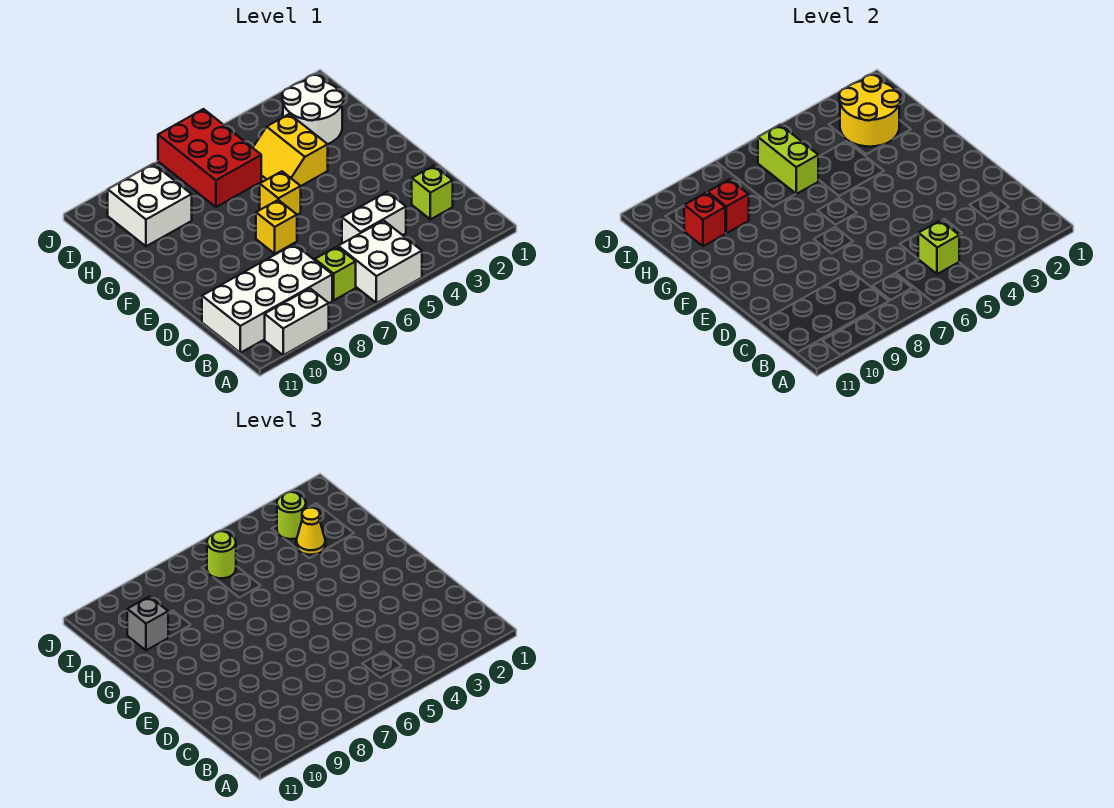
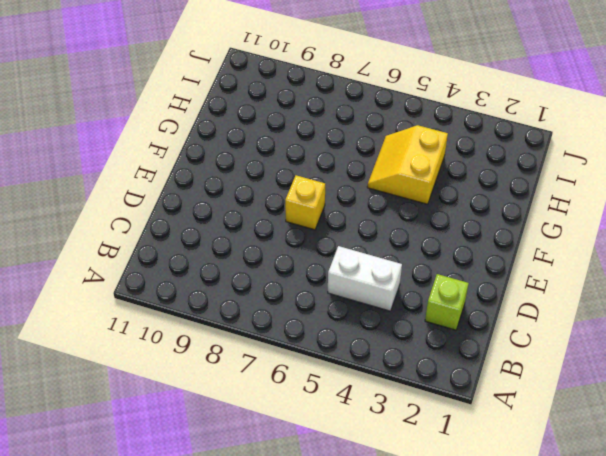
none -> white 2x2 brick [338,220,422,303]
none -> white 1x2 brick [265,289,329,355]
none -> lime 1x1 brick [315,247,356,300]

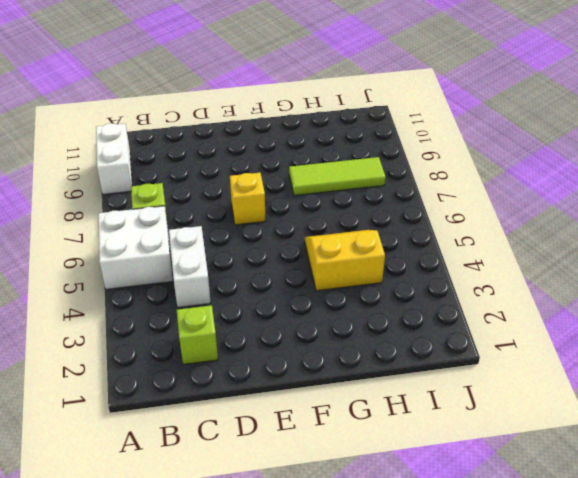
lime 1x3 tile [289,157,385,196] -> none
none -> white 2x4 brick [202,244,332,353]
none -> yellow 1x1 brick [260,171,301,215]
none -> white 2x2 round brick [282,75,343,144]

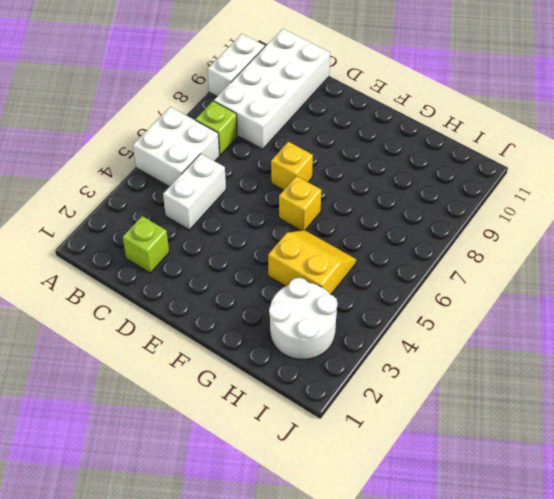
none -> red 2x3 brick [158,109,261,207]
none -> white 2x2 brick [108,164,192,246]
none -> lime 1x1 brick [918,220,959,274]

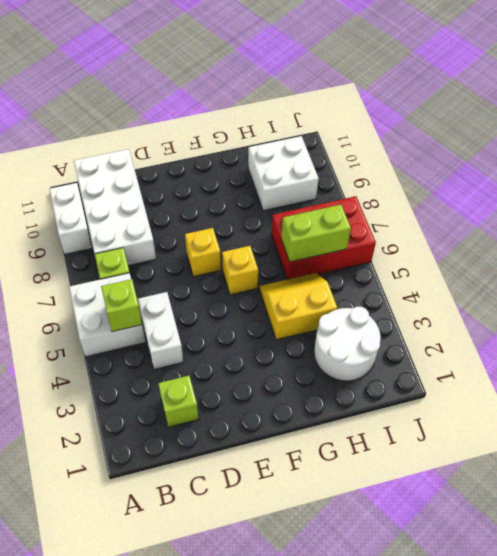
none -> yellow 2x2 round brick [839,75,900,147]
none -> red 1x1 brick [708,179,749,233]
none -> red 1x1 brick [684,193,725,246]

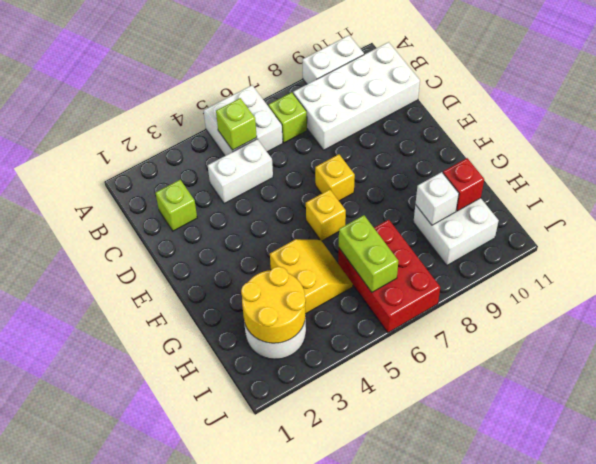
white 1x1 brick [415,172,459,225] -> red 1x1 brick [708,179,749,233]
none -> yellow 1x1 cone [296,508,325,555]
none -> grey 1x1 brick [127,597,168,650]
none -> lime 1x1 round brick [277,492,306,539]

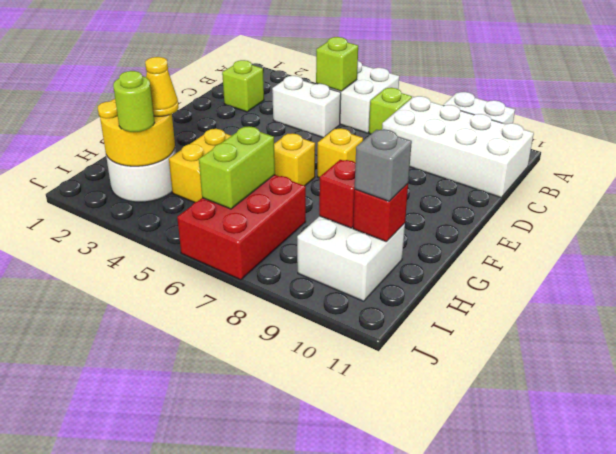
none -> lime 1x1 round brick [207,531,236,578]

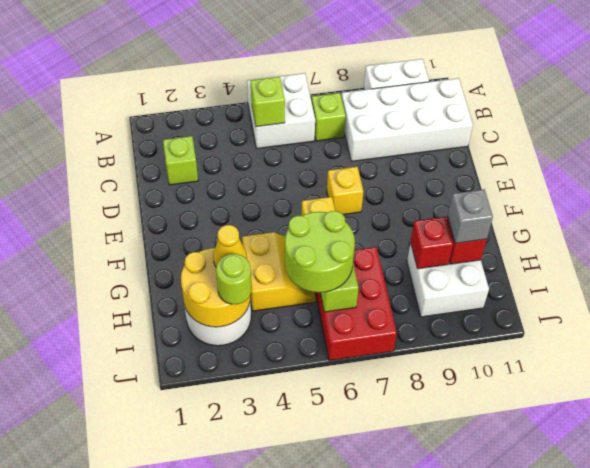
lime 2x2 round brick [285,211,355,292] -> lime 1x1 round brick [207,531,236,578]
none -> white 1x2 brick [342,192,406,243]

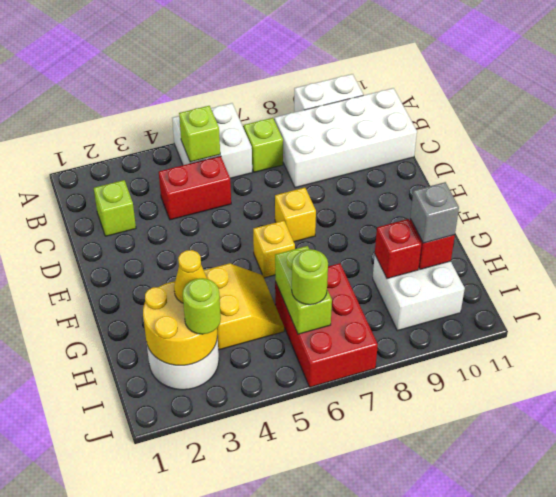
red 1x2 brick [159,156,231,220] -> white 1x2 brick [342,192,406,243]

